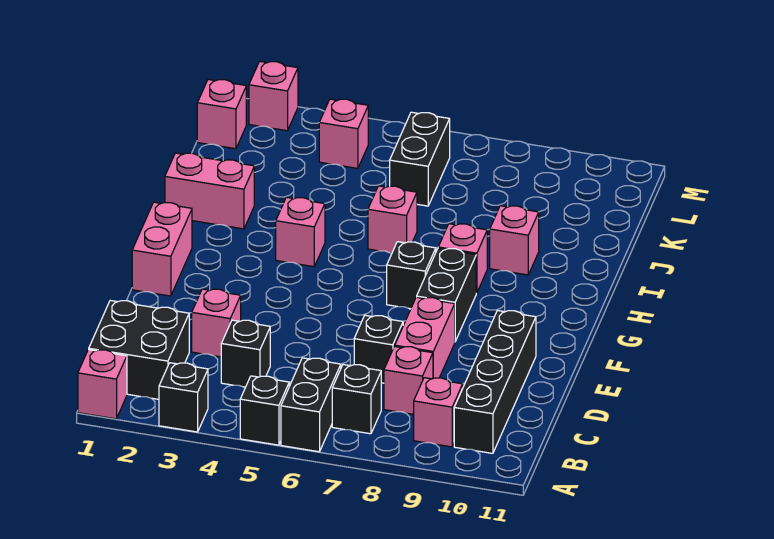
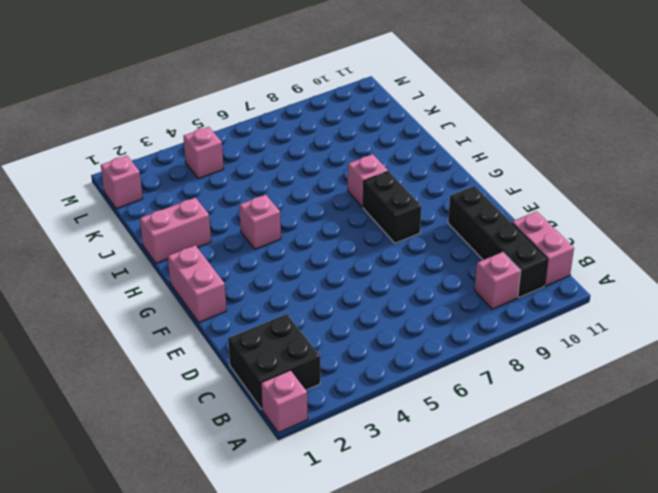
pink 1x2 brick [512,211,574,286] -> pink 1x2 brick moved to [395,297,455,378]
none -> black 1x1 brick [159,363,208,432]
none -> black 1x1 brick [240,376,289,445]
none -> black 1x2 brick [281,358,341,452]

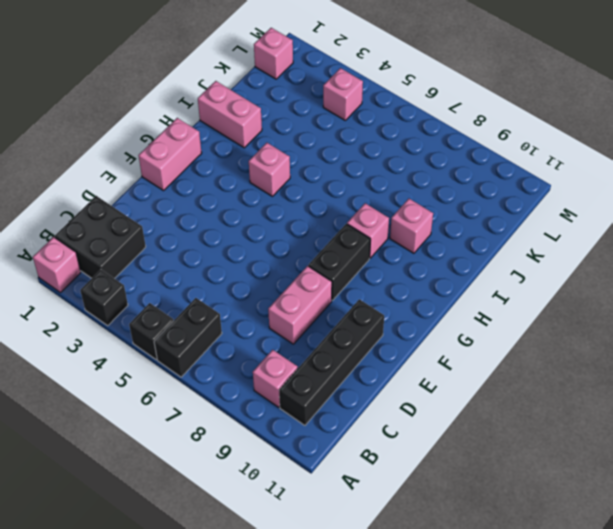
none -> black 1x1 brick [332,365,381,434]
none -> black 1x1 brick [221,320,270,387]
none -> pink 1x1 brick [384,346,433,414]

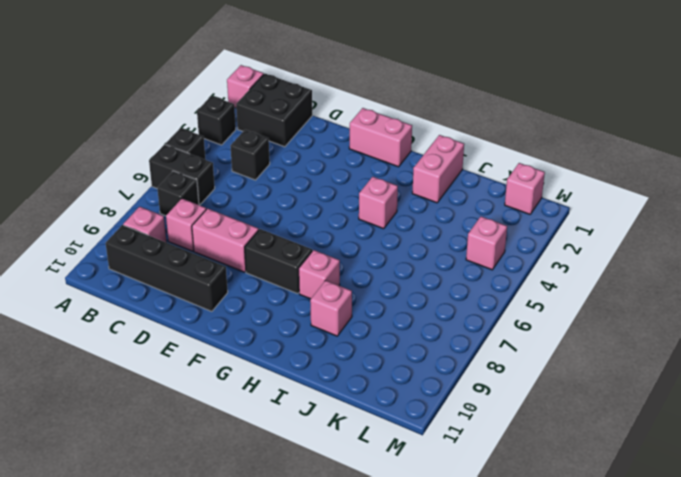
none -> pink 1x1 brick [192,289,241,357]
none -> black 1x1 brick [354,315,403,383]
none -> black 1x1 brick [387,242,436,309]

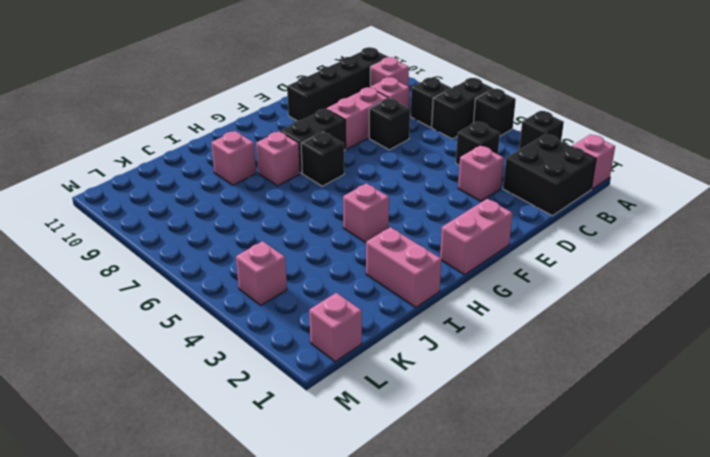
none -> pink 1x1 brick [368,186,417,253]
none -> black 1x2 brick [390,112,450,206]
none -> pink 1x1 brick [249,61,298,131]

